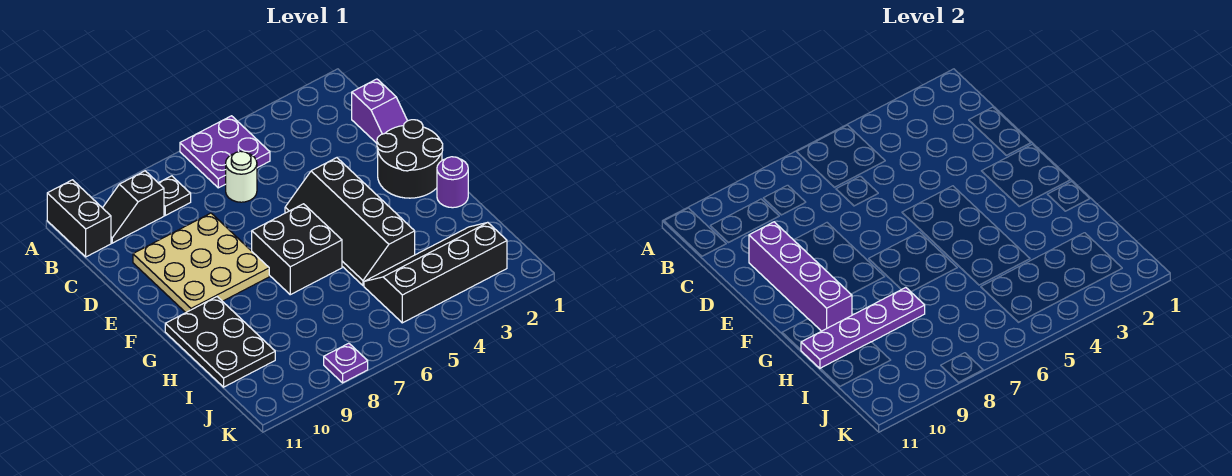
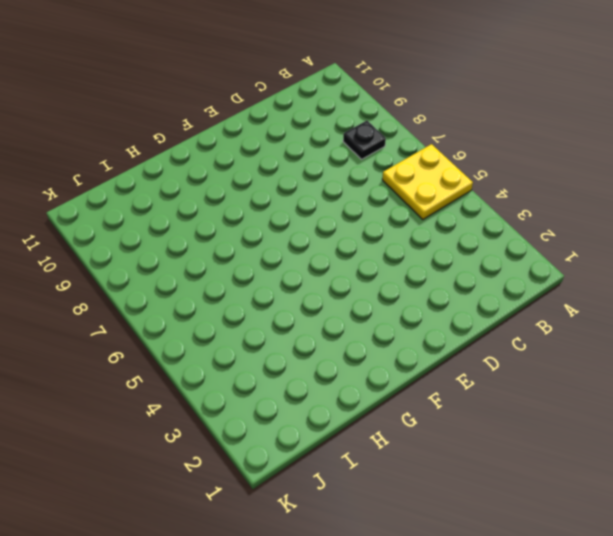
yellow 2x2 plate [382,144,473,220] -> purple 2x2 plate [180,116,270,188]
none -> black 1x2 brick [47,180,111,257]
none -> black 1x2 slope [103,171,164,243]
none -> purple 1x2 slope [352,79,407,143]

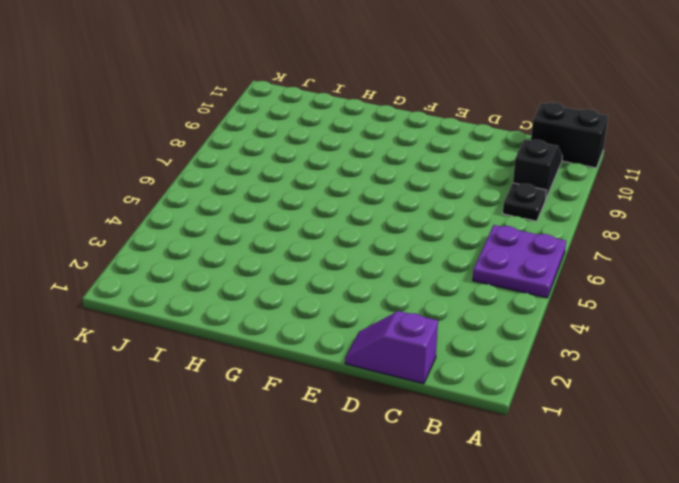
none -> white 1x1 round brick [226,151,257,202]
none -> tan 3x3 plate [133,213,269,313]
none -> black 2x2 round brick [377,120,443,198]

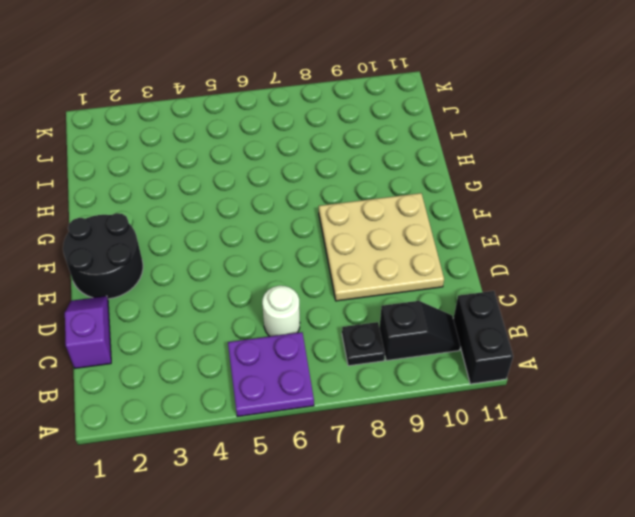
none -> black 2x4 slope [285,158,415,286]
none -> black 2x2 brick [252,204,342,295]
none -> purple 1x1 round brick [437,157,468,208]

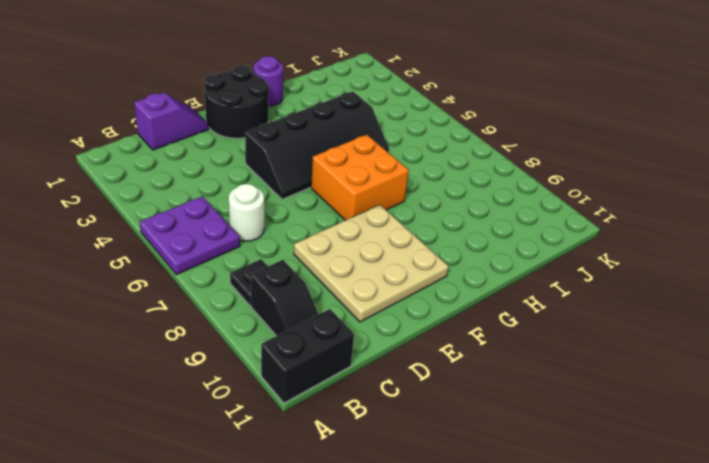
orange 2x2 brick [311,135,409,220] -> black 2x2 brick [252,204,342,295]
none -> black 2x3 plate [165,297,275,387]
none -> black 2x4 slope [364,222,507,323]
none -> purple 1x1 plate [324,343,368,383]

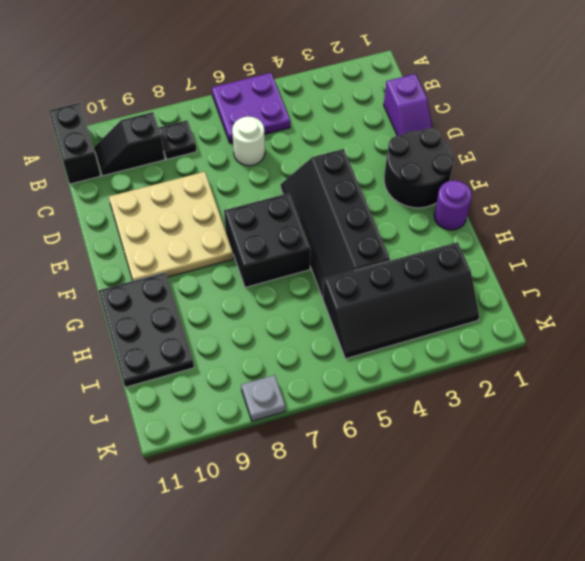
black 2x4 slope [323,242,479,359] -> black 2x4 slope turned to [364,222,507,323]
grey 1x1 plate [241,375,286,421] -> purple 1x1 plate [324,343,368,383]
none -> purple 1x4 brick [749,222,852,331]
none -> purple 1x4 plate [801,288,925,369]

